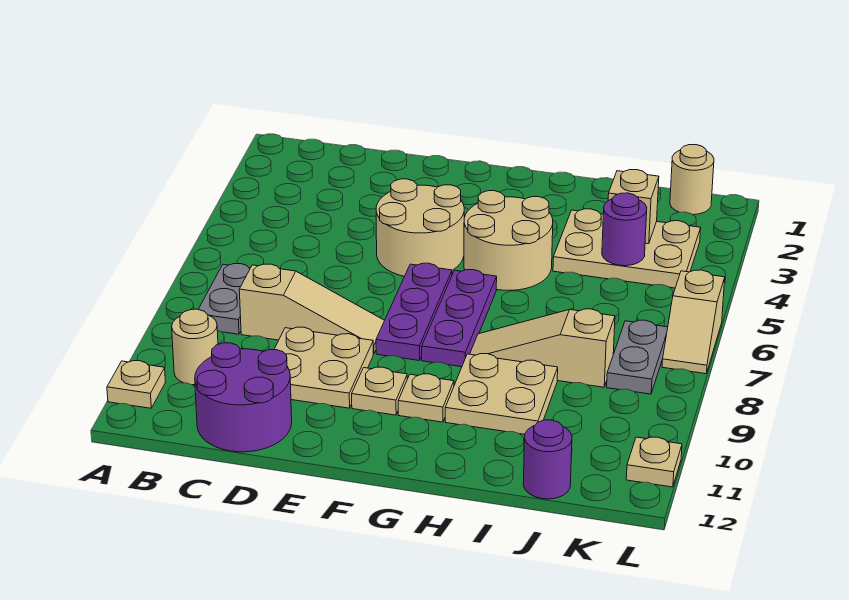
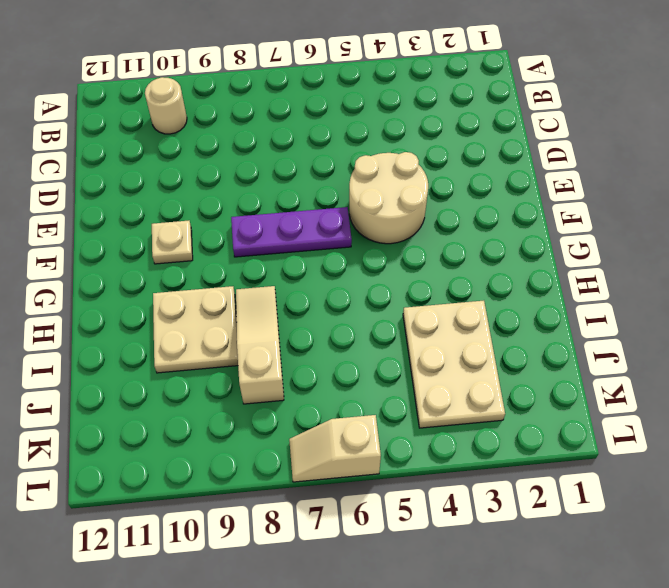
none -> tan 1x1 plate [107,361,165,408]
none -> grey 1x2 plate [198,264,250,334]
none -> tan 1x3 slope [239,264,385,354]

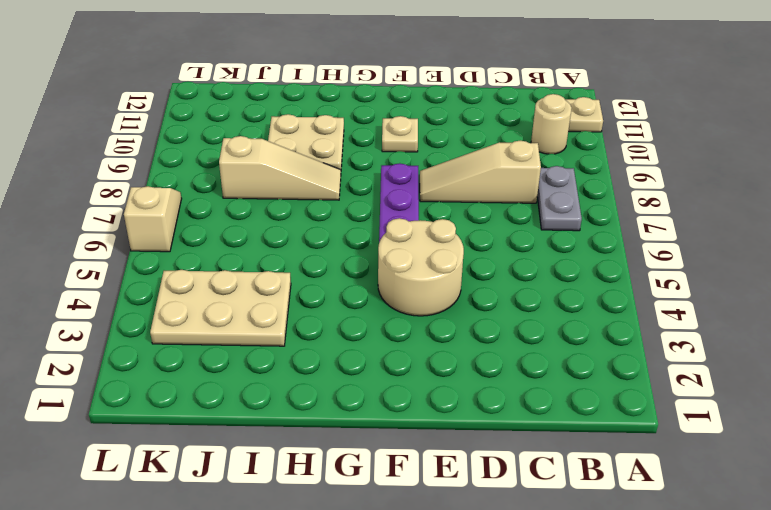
none -> purple 2x2 round brick [195,343,292,452]
none -> tan 2x2 plate [274,327,373,408]
none -> tan 2x2 round brick [464,191,553,290]

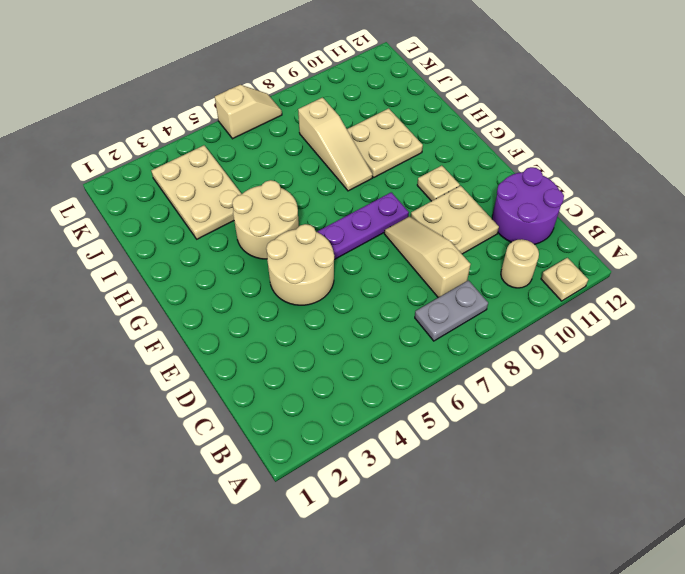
none -> purple 1x3 plate [422,270,497,367]
none -> tan 1x1 plate [398,374,454,422]
none -> purple 1x1 round brick [523,420,572,499]

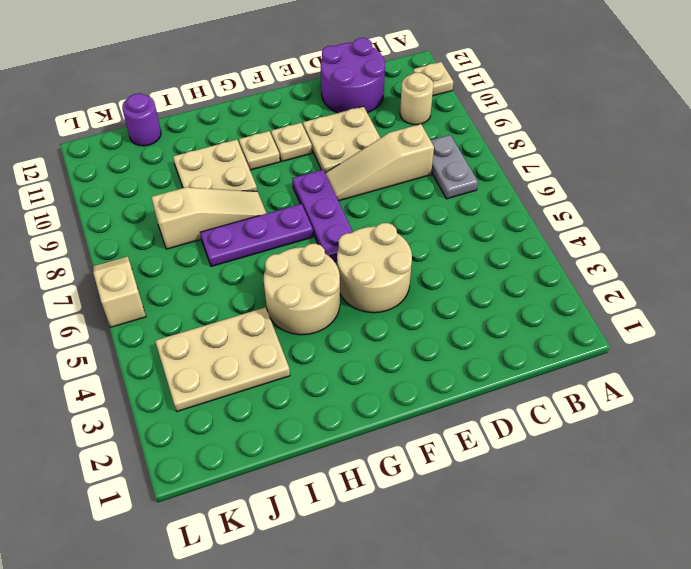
purple 1x3 plate [200,204,313,267] -> purple 1x3 plate turned to [422,270,497,367]
none -> tan 1x1 round brick [670,145,714,215]
none -> grey 1x2 plate [607,320,668,394]
none -> tan 1x1 plate [626,437,682,487]

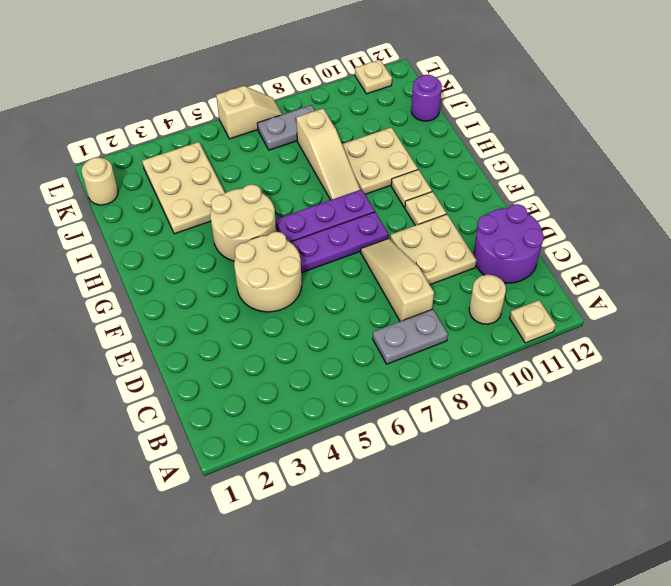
none -> tan 1x1 brick [608,170,659,244]
none -> purple 1x1 round brick [602,193,647,266]

